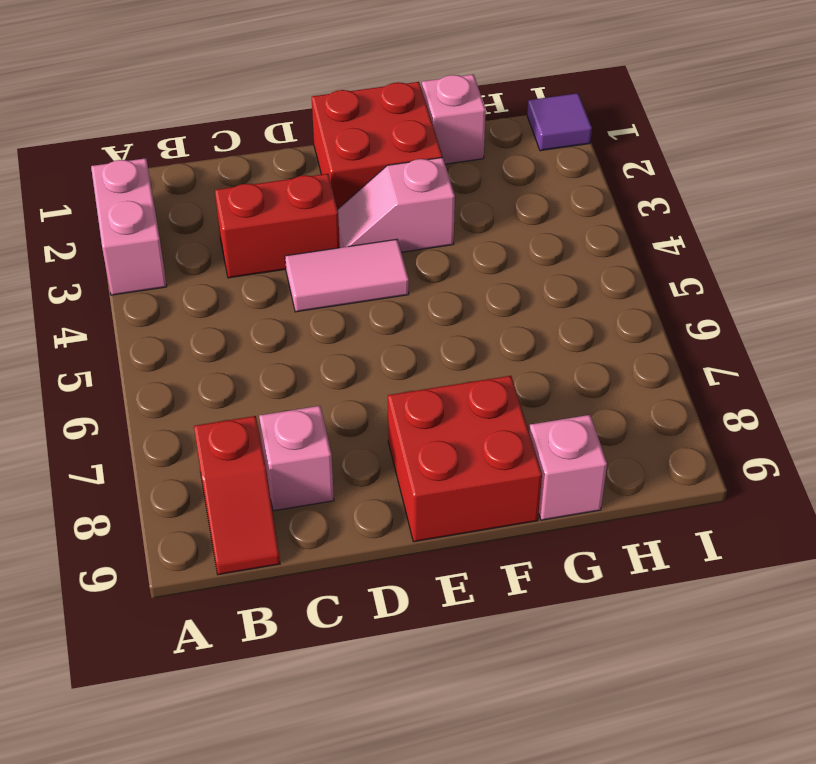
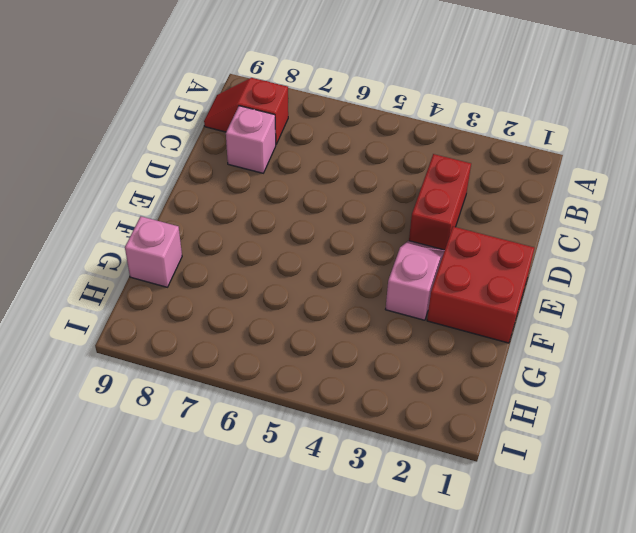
none -> pink 1x2 brick [91,158,167,295]
none -> pink 1x2 tile [285,239,409,312]

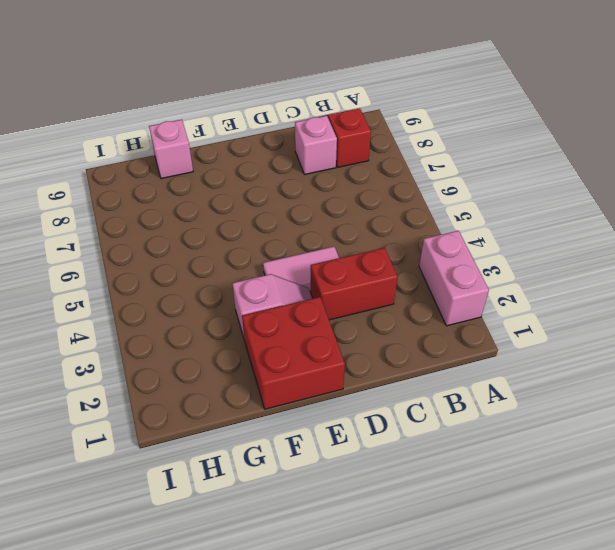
none -> red 2x2 brick [388,376,542,542]
none -> pink 1x1 brick [422,74,486,164]

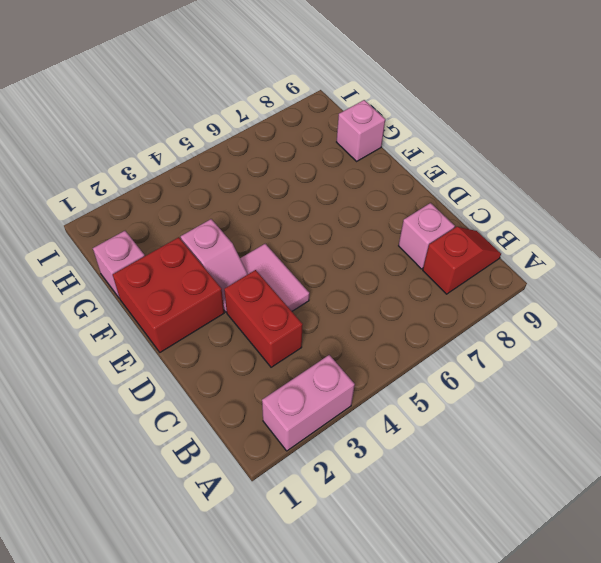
none -> red 2x2 brick [388,376,542,542]
none -> purple 1x1 tile [527,93,592,151]

